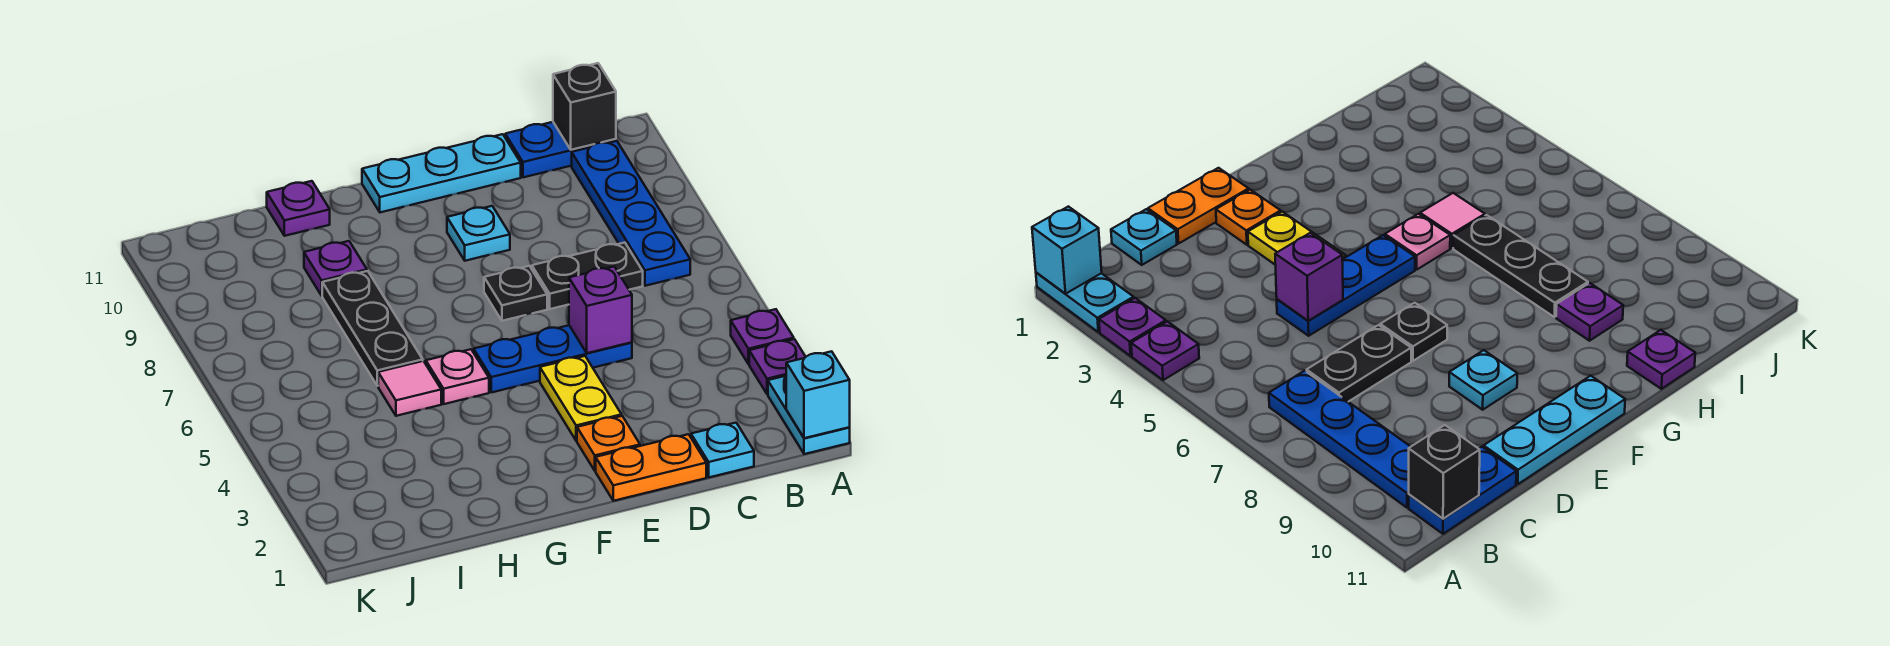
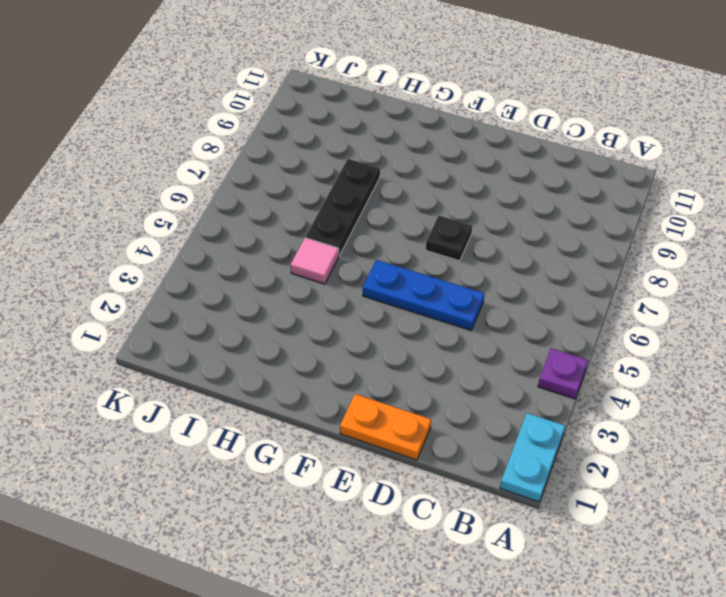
none -> purple 1x1 plate [749,339,805,394]
none -> blue 1x4 plate [572,141,690,286]
none -> blue 1x2 plate [505,122,616,177]

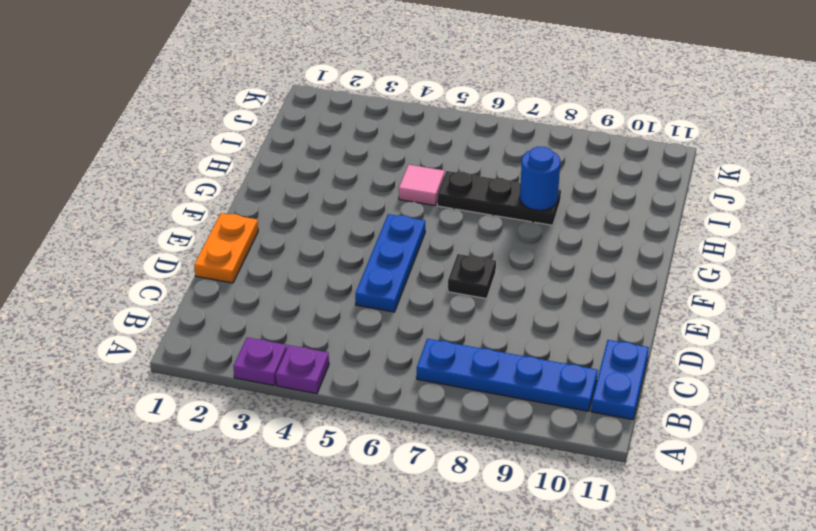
blue 1x1 round brick [520,147,560,210] -> none
none -> cyan 1x2 plate [768,376,850,454]
none -> cyan 1x1 plate [691,423,754,477]
none -> black 1x2 plate [532,243,643,309]

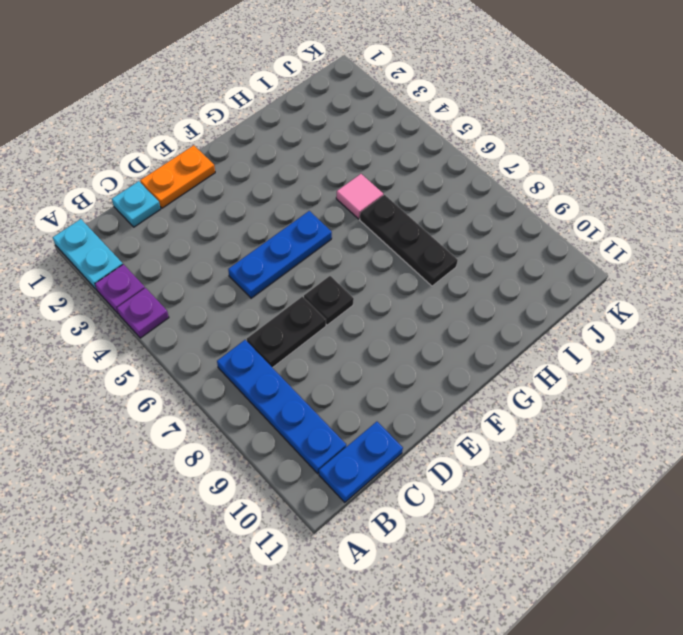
none -> cyan 1x3 plate [362,134,521,212]
none -> orange 1x1 plate [577,416,640,471]
none -> yellow 1x2 plate [540,356,622,441]

